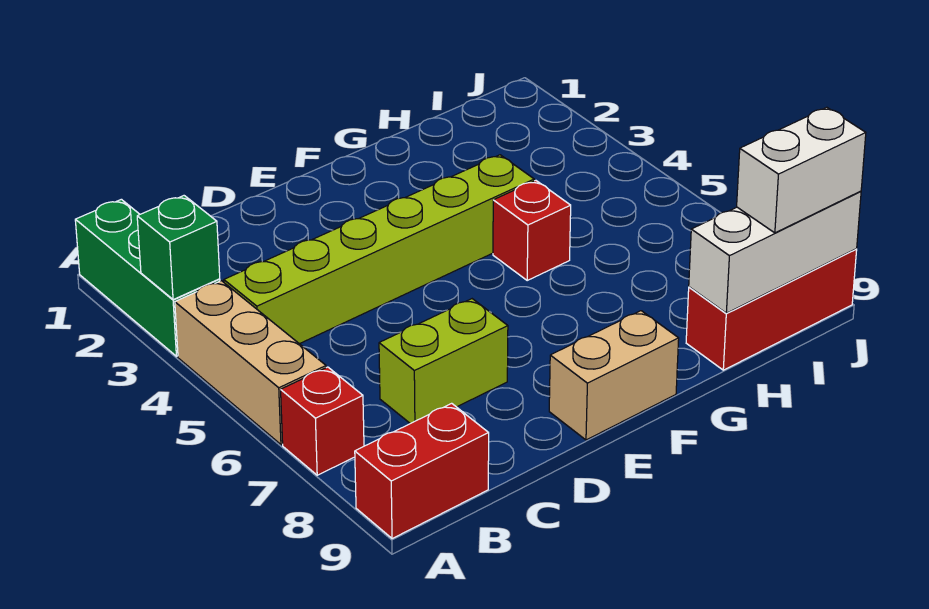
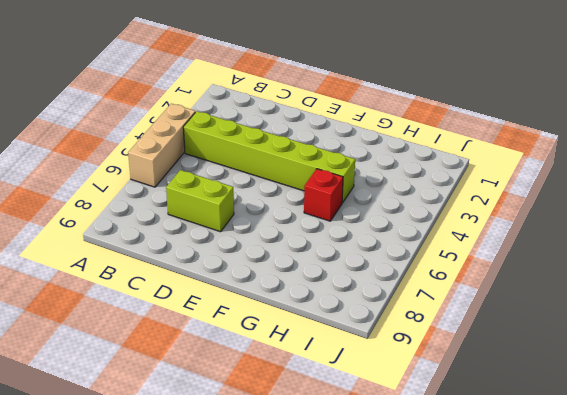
none -> green 1x3 brick [75,199,220,356]
none -> red 1x1 brick [281,367,364,475]
none -> red 1x2 brick [355,403,489,539]

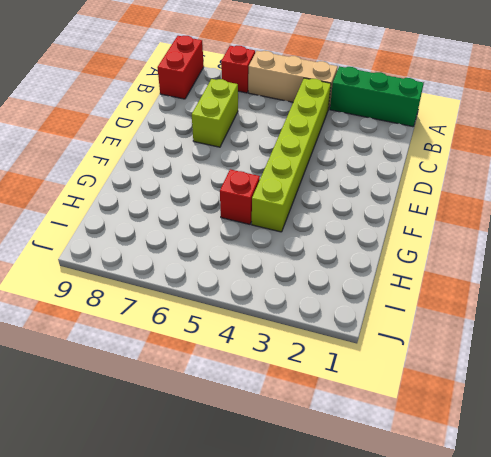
none -> tan 1x2 brick [549,311,679,440]
none -> red 1x3 brick [686,249,857,370]
none -> green 1x1 brick [137,196,220,300]

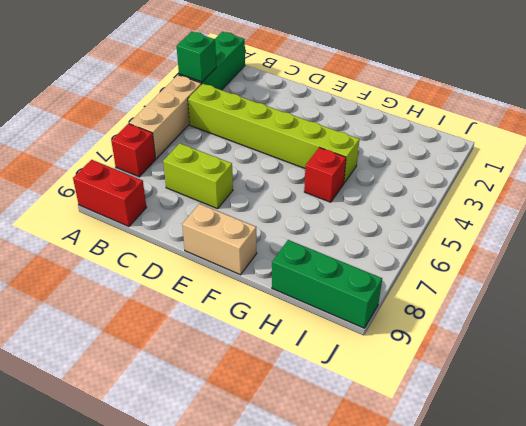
green 1x3 brick [272,240,382,328] -> red 1x3 brick [686,249,857,370]
none -> white 1x3 brick [689,191,861,313]
none -> white 1x2 brick [737,107,866,233]

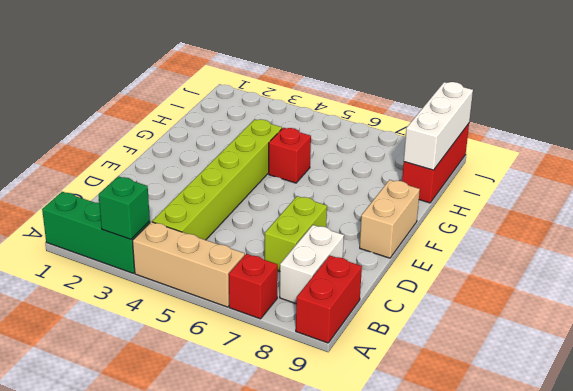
white 1x2 brick [280,225,344,303] -> white 1x2 brick moved to [737,107,866,233]

